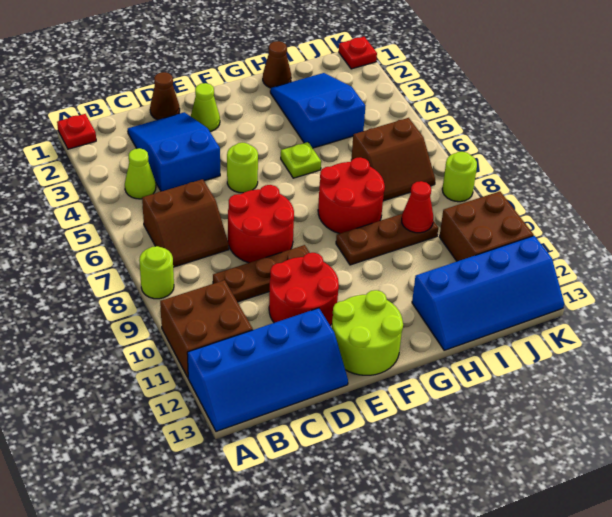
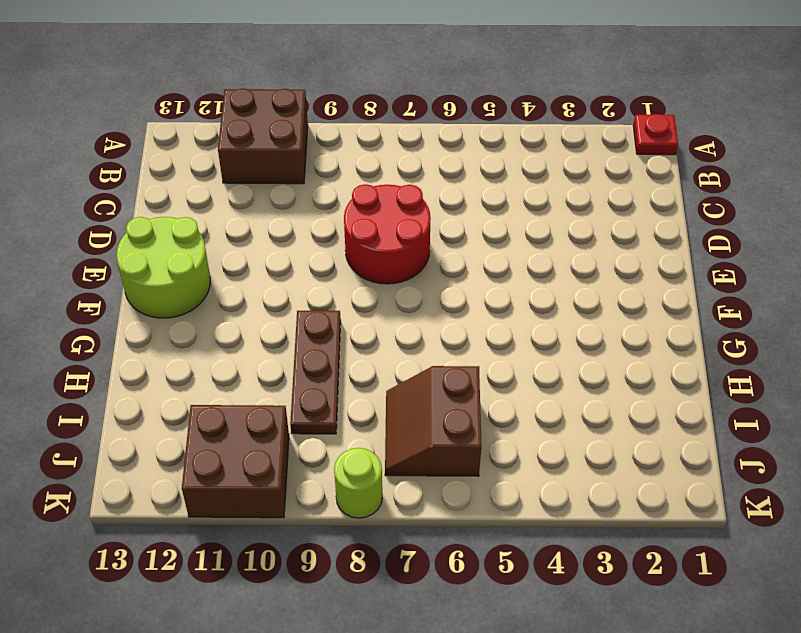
none -> lime 1x1 round brick [139,246,174,299]
none -> blue 2x4 slope [187,308,348,432]
none -> lime 1x1 cone [125,148,156,199]

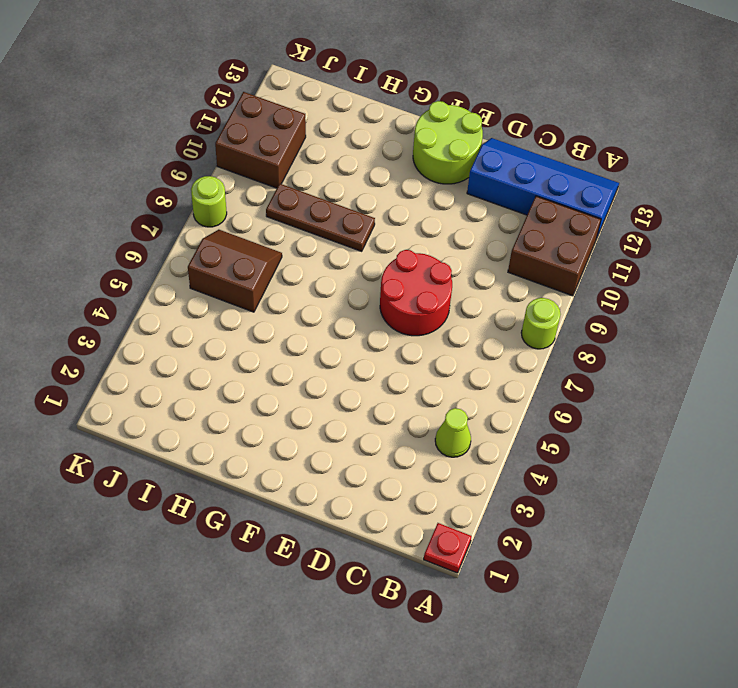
none -> brown 2x2 slope [142,179,229,267]
none -> blue 2x3 slope [128,112,220,191]
none -> brown 1x3 plate [213,245,310,302]

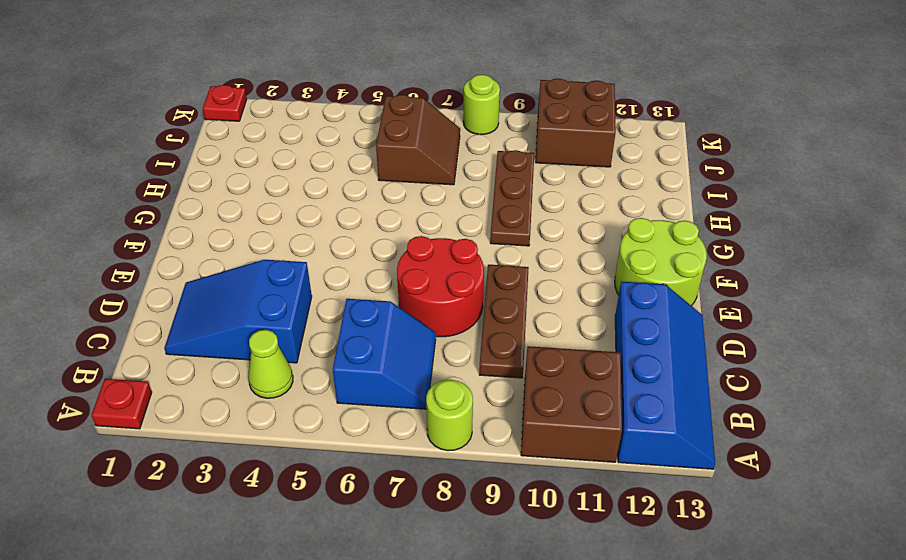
blue 2x2 slope [333,299,436,409] -> brown 2x2 slope [142,179,229,267]
none -> brown 1x1 cone [150,72,180,120]
none -> red 2x2 round brick [269,253,339,325]
none -> lime 1x1 cone [191,83,220,131]

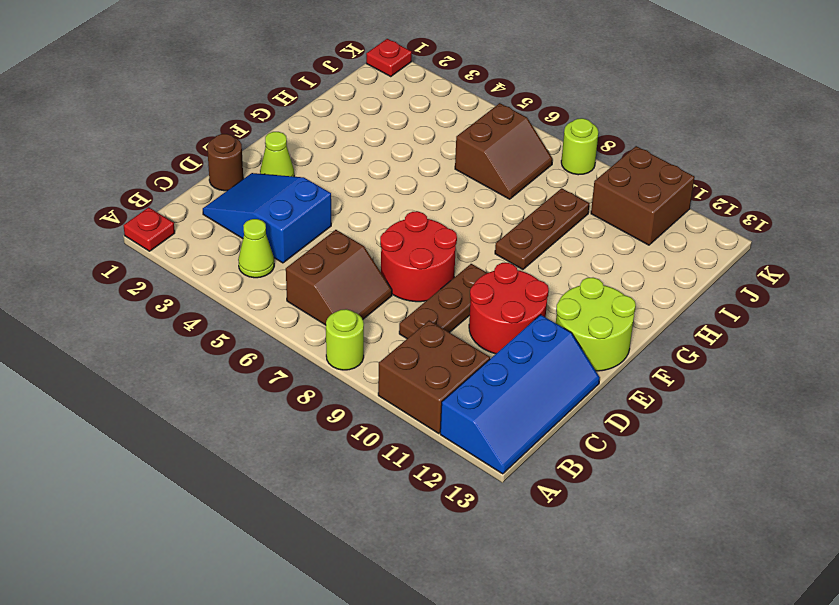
brown 1x1 round brick [207,134,243,191] -> brown 1x1 cone [150,72,180,120]
none -> lime 1x1 round brick [227,143,258,193]
none -> lime 1x1 plate [281,142,321,178]
none -> red 2x2 round brick [318,157,385,234]

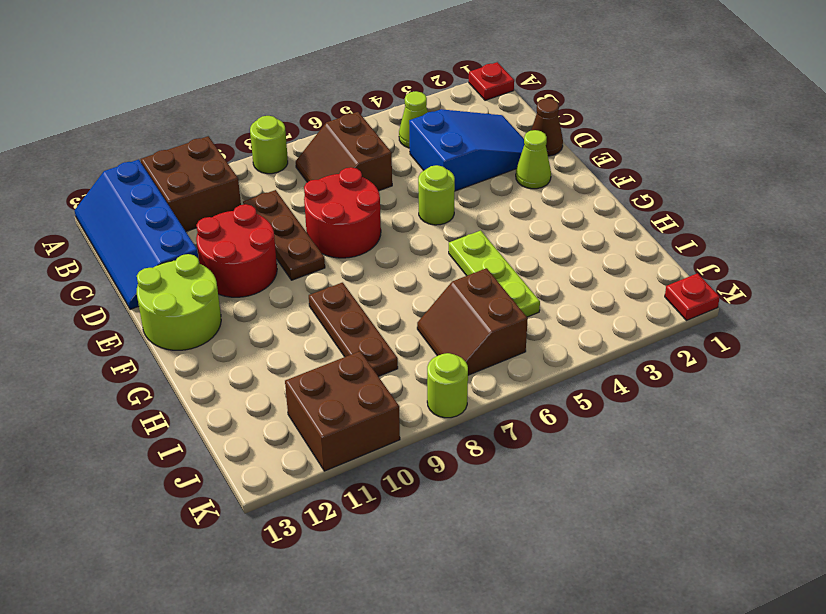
lime 1x3 plate [449,231,540,317] -> lime 1x1 plate [281,142,321,178]
none -> red 2x2 round brick [318,157,385,234]
none -> brown 1x1 cone [263,41,291,88]
none -> blue 2x3 slope [270,73,365,148]

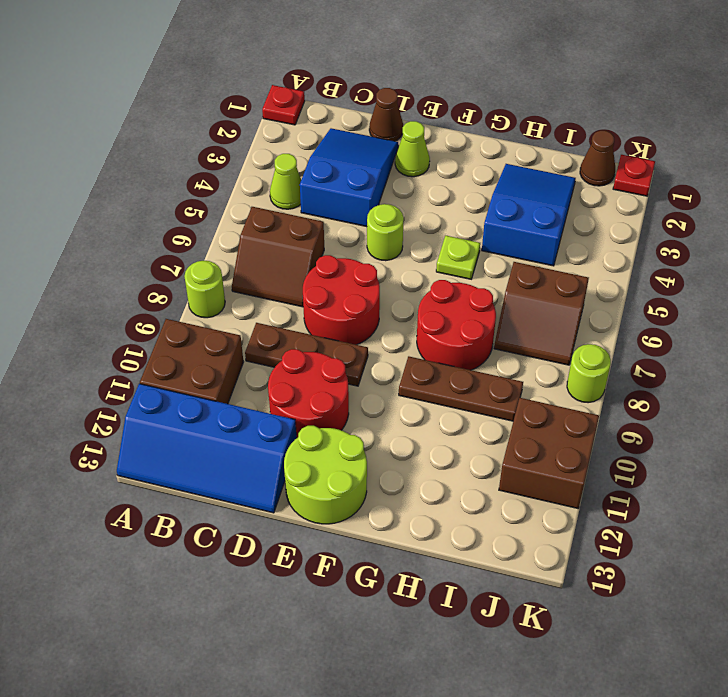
brown 1x1 cone [580,131,615,186] -> brown 1x1 cone moved to [263,41,291,88]
none -> blue 2x4 slope [412,236,564,350]
none -> red 1x1 cone [402,181,433,233]

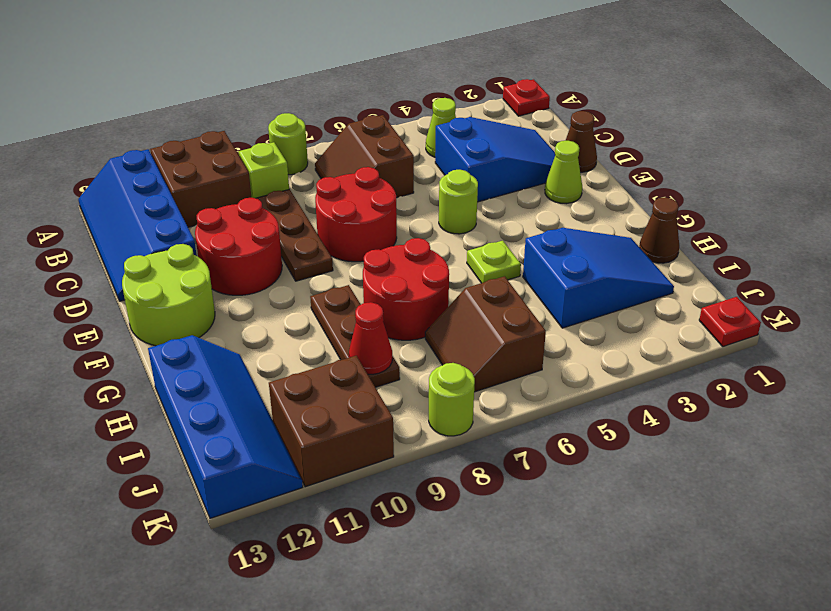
lime 1x1 brick [239,142,289,198] -> none
blue 2x4 slope [148,335,303,518] -> blue 2x4 slope turned to [412,236,564,350]

